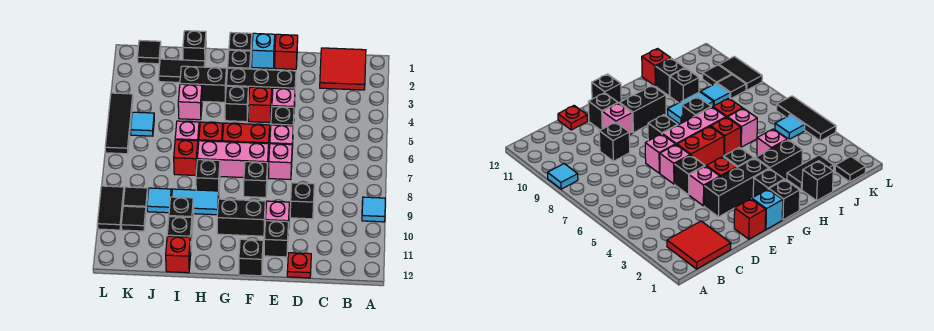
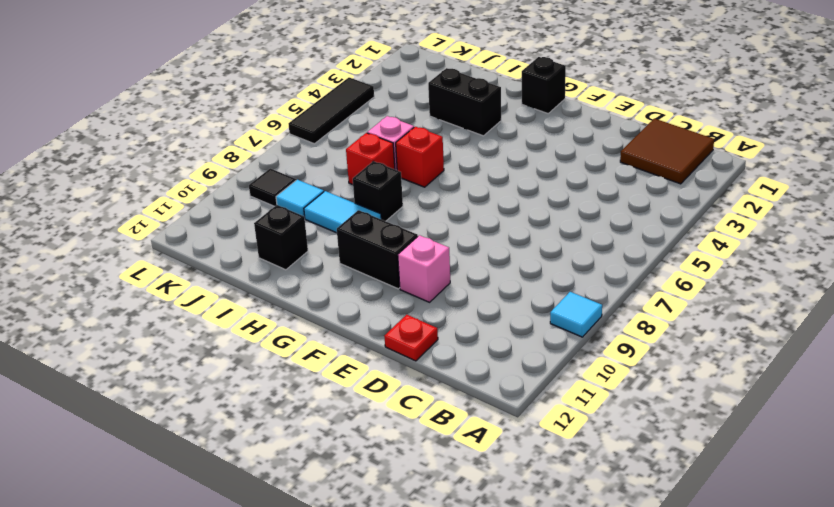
brown 2x2 tile [620,119,714,184] -> red 2x2 tile [320,48,366,90]
none -> black 1x1 brick [290,183,314,219]
none -> red 1x1 brick [275,34,298,69]
none -> black 1x3 brick [226,68,296,104]
none -> pink 1x1 brick [272,88,295,107]

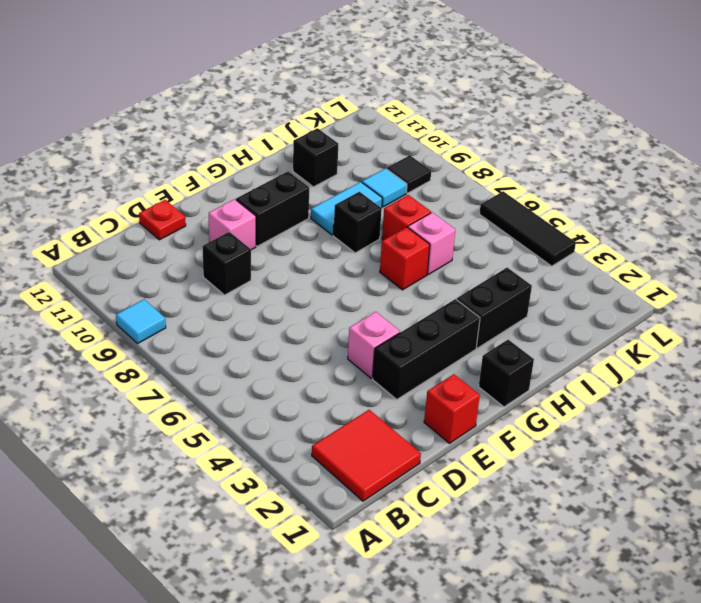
none -> black 1x1 brick [271,107,294,127]
none -> pink 1x1 brick [270,125,293,148]
none -> pink 1x1 brick [268,144,292,180]
none -> black 1x1 brick [264,221,289,257]

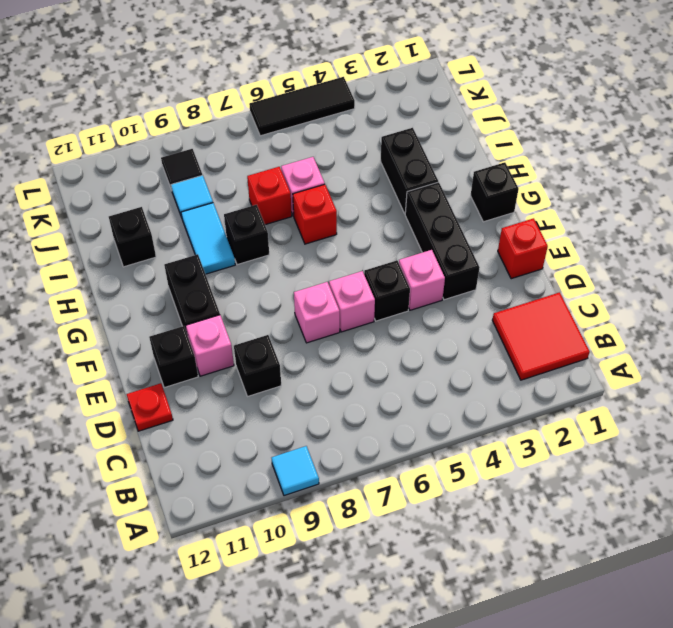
none -> cyan 1x1 brick [252,33,275,68]
none -> red 1x1 brick [248,87,272,123]
none -> red 1x2 brick [223,123,270,158]
none -> pink 1x3 brick [197,141,269,178]

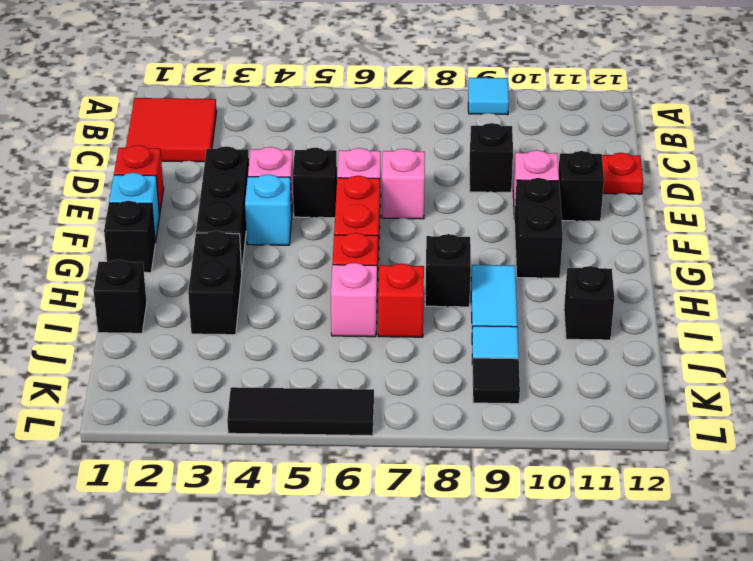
cyan 1x1 brick [245,174,292,245] -> red 1x1 brick [248,87,272,123]
none -> pink 1x3 brick [197,141,269,178]
none -> black 1x1 brick [244,162,268,198]
none -> black 1x1 brick [239,239,263,276]
none -> black 1x1 brick [228,50,251,69]

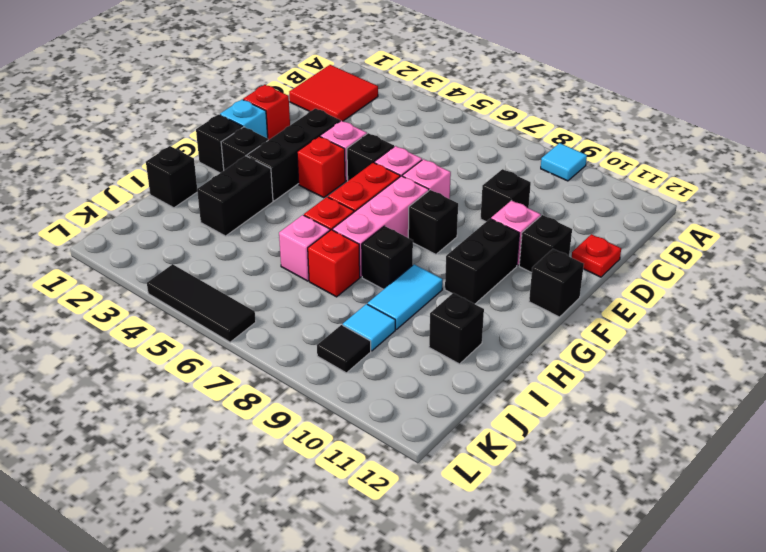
none -> black 1x1 brick [225,86,249,122]
none -> black 1x2 tile [159,59,205,82]
none -> pink 1x1 brick [178,84,202,120]
none -> black 1x1 brick [169,197,194,230]

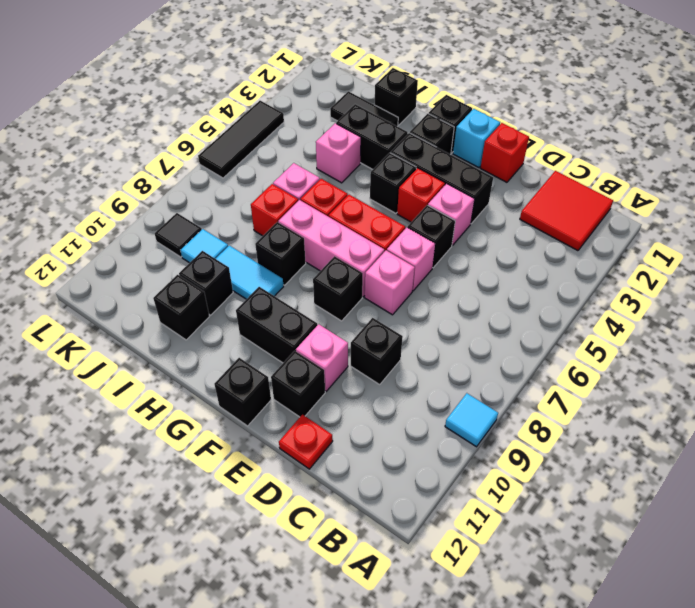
none -> red 1x1 brick [166,236,191,273]
none -> black 1x1 tile [137,40,161,64]
none -> cyan 1x1 tile [130,112,154,136]
none -> black 1x1 tile [121,206,146,231]

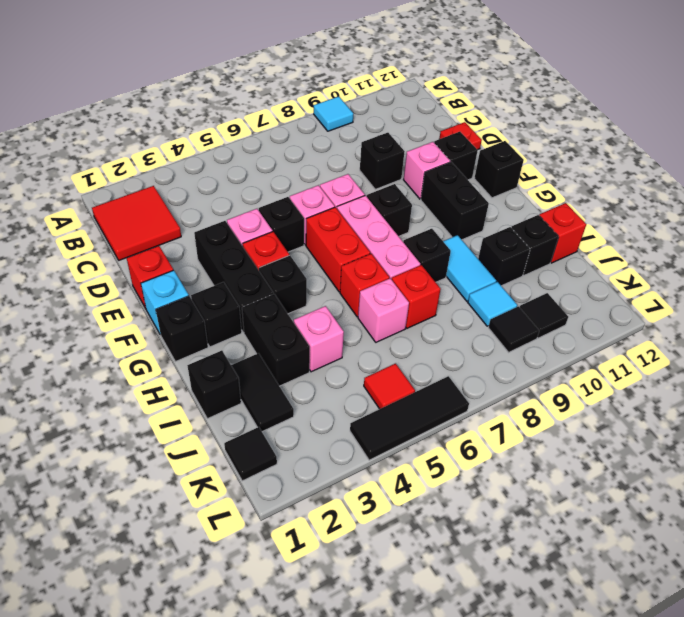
red 1x1 tile [364,364,415,409] -> cyan 1x1 tile [130,112,154,136]
none -> black 1x2 tile [97,186,124,230]

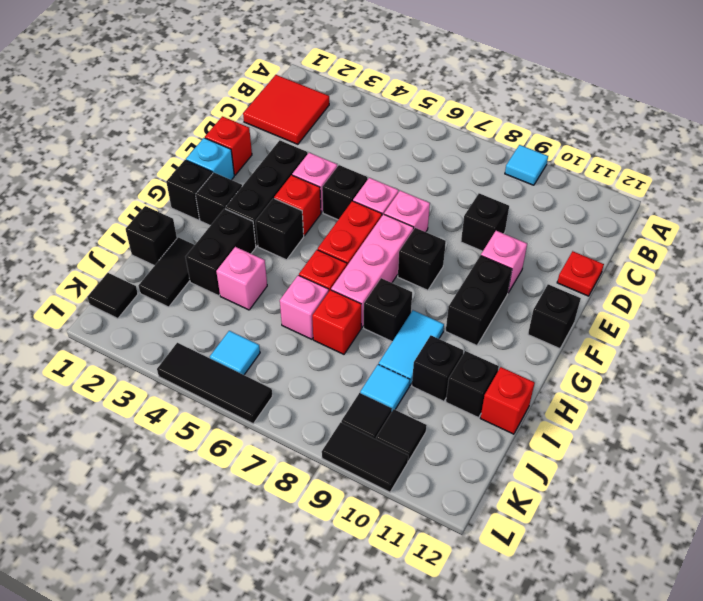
none -> black 1x1 brick [264,221,289,257]

